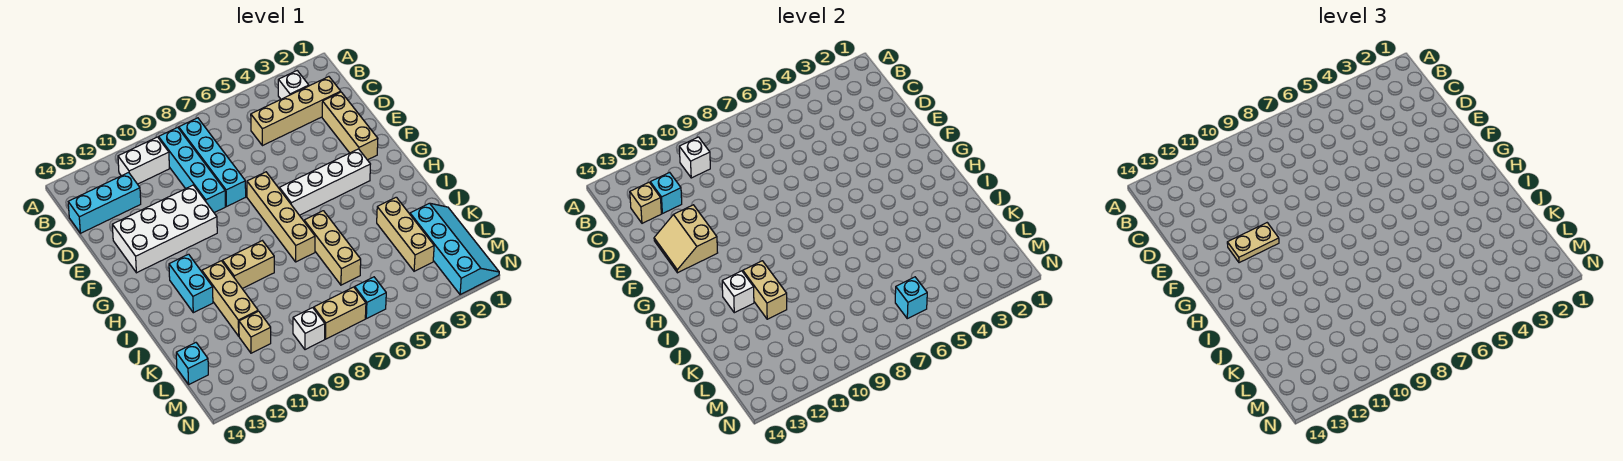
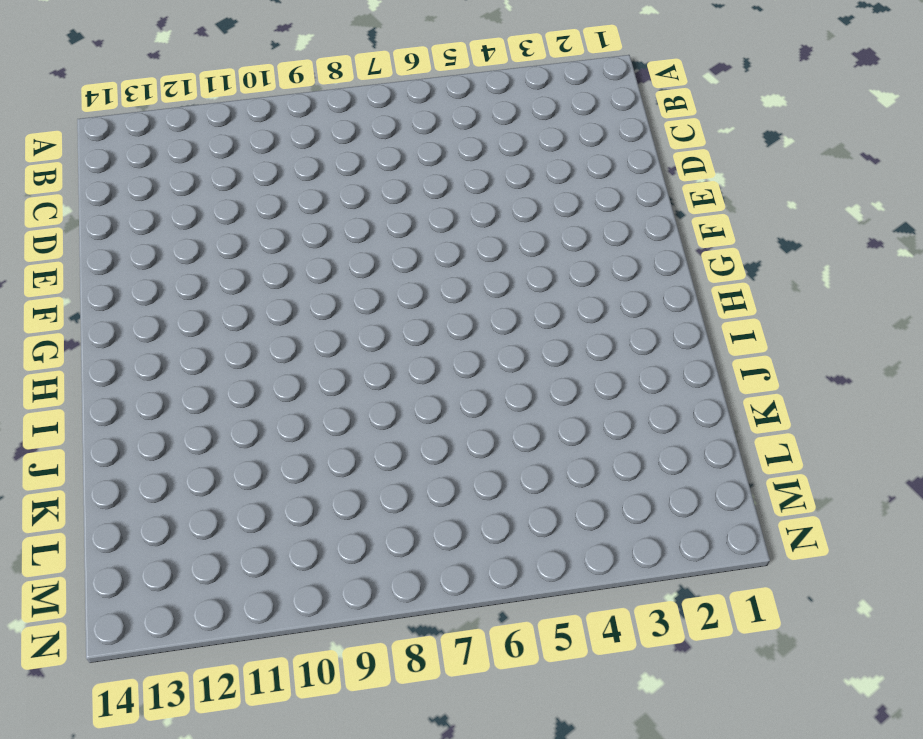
none -> white 1x1 brick [278,71,309,99]
none -> cyan 1x4 brick [179,118,246,207]
none -> cyan 1x4 brick [159,127,225,213]

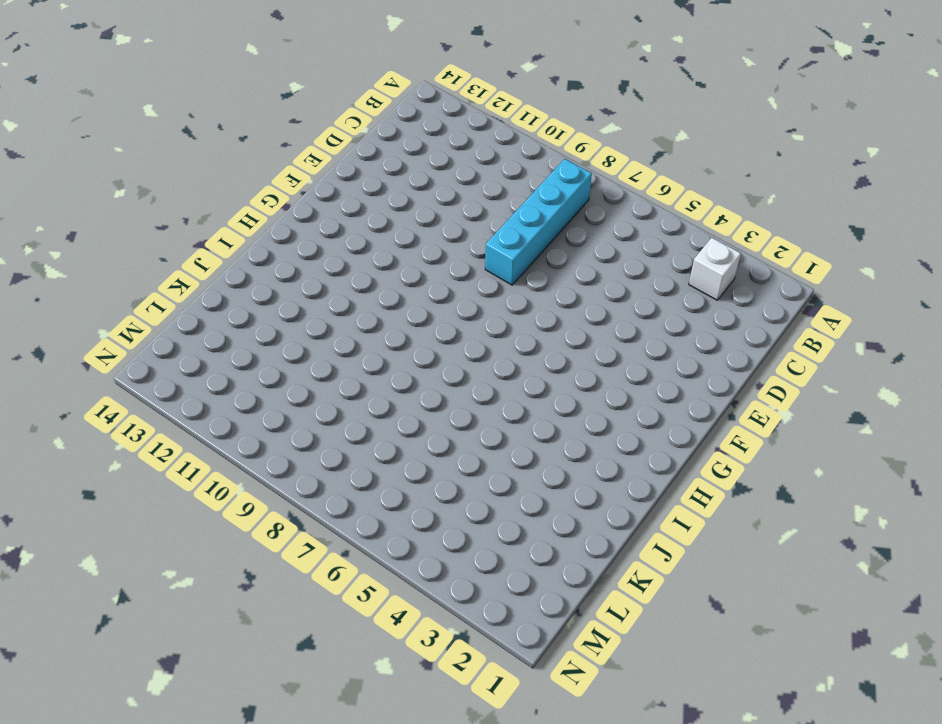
none -> cyan 1x4 brick [159,127,225,213]
none -> white 1x2 brick [118,137,169,184]
none -> tan 1x4 brick [251,77,341,146]

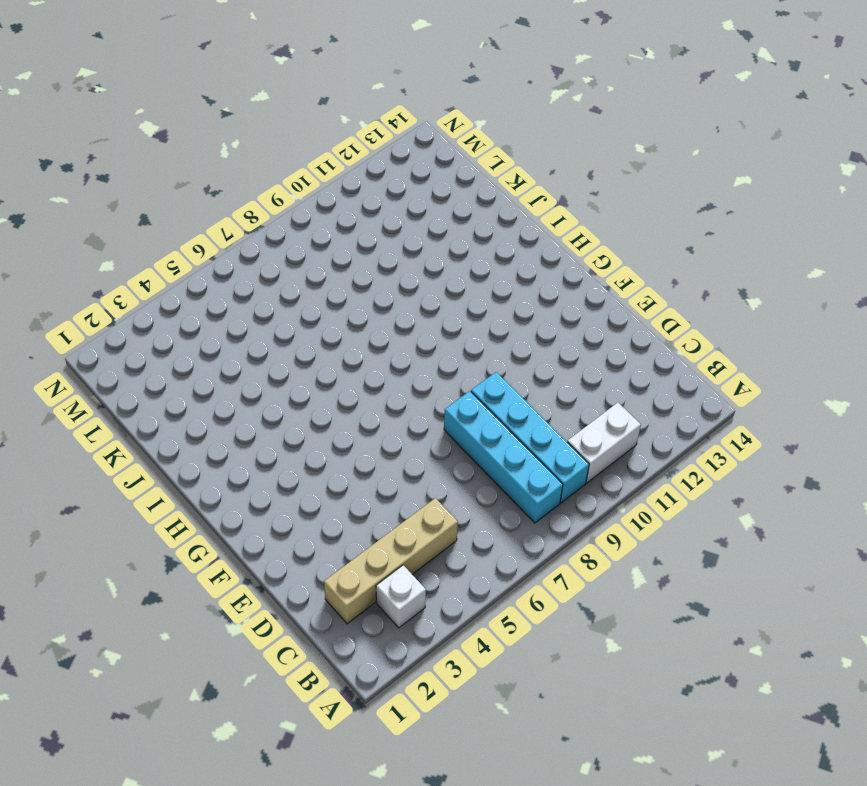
none -> cyan 1x3 brick [68,172,141,233]
none -> tan 1x3 brick [322,92,378,160]
none -> white 2x4 brick [112,185,217,273]

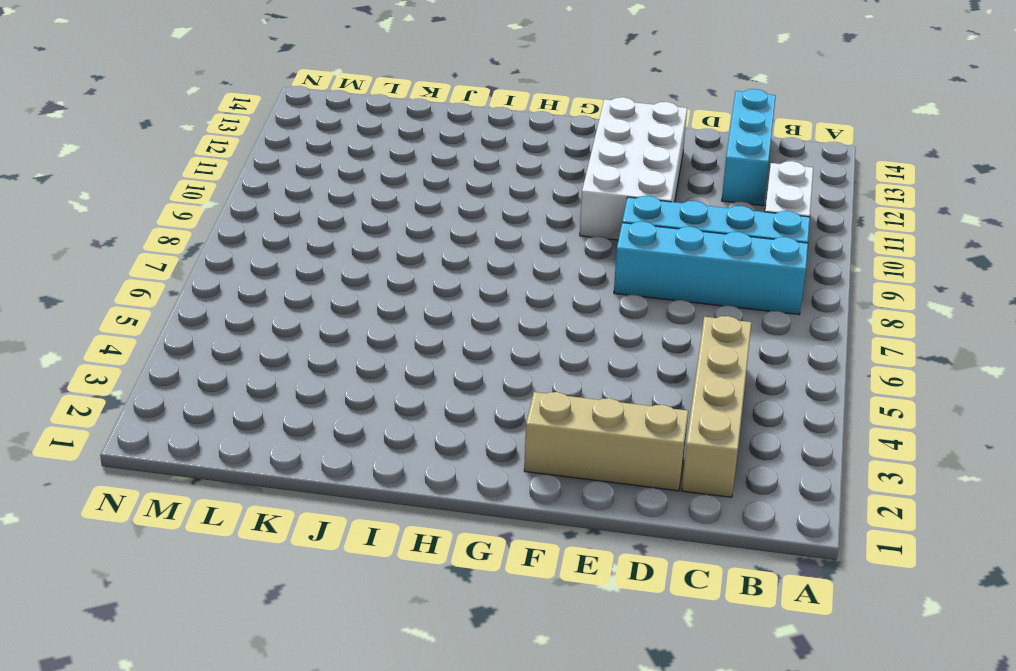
none -> white 1x1 brick [278,71,309,99]
none -> tan 1x4 brick [247,172,315,262]
none -> white 1x4 brick [279,149,370,215]

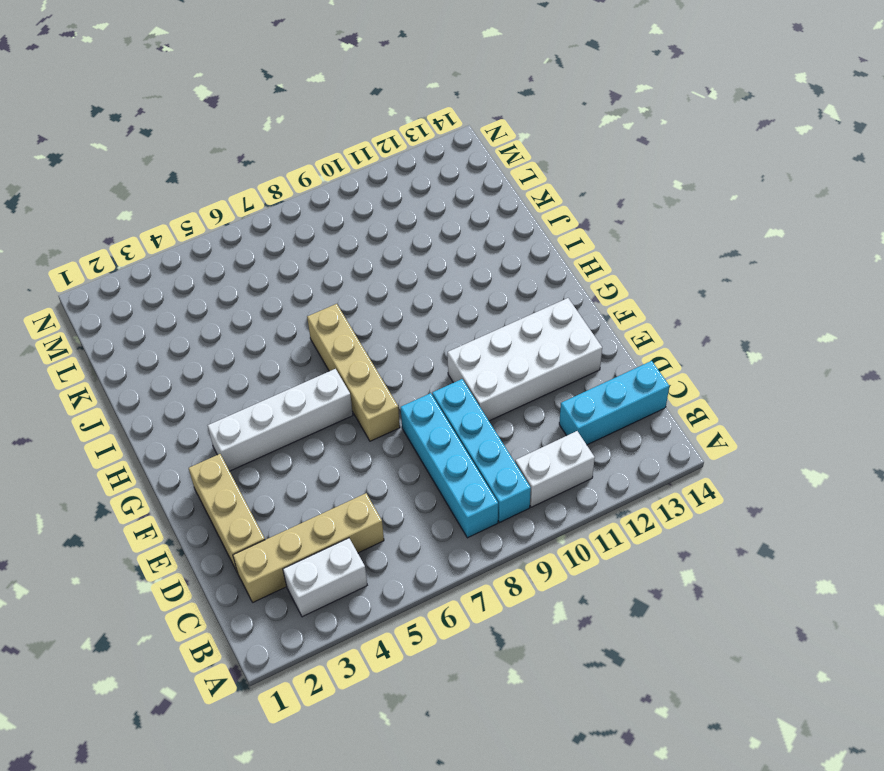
white 1x2 brick [283,538,367,617] -> white 1x1 brick [278,71,309,99]
none -> cyan 1x2 brick [169,254,213,313]
none -> tan 1x3 brick [304,211,361,285]
none -> tan 1x2 brick [223,241,274,289]

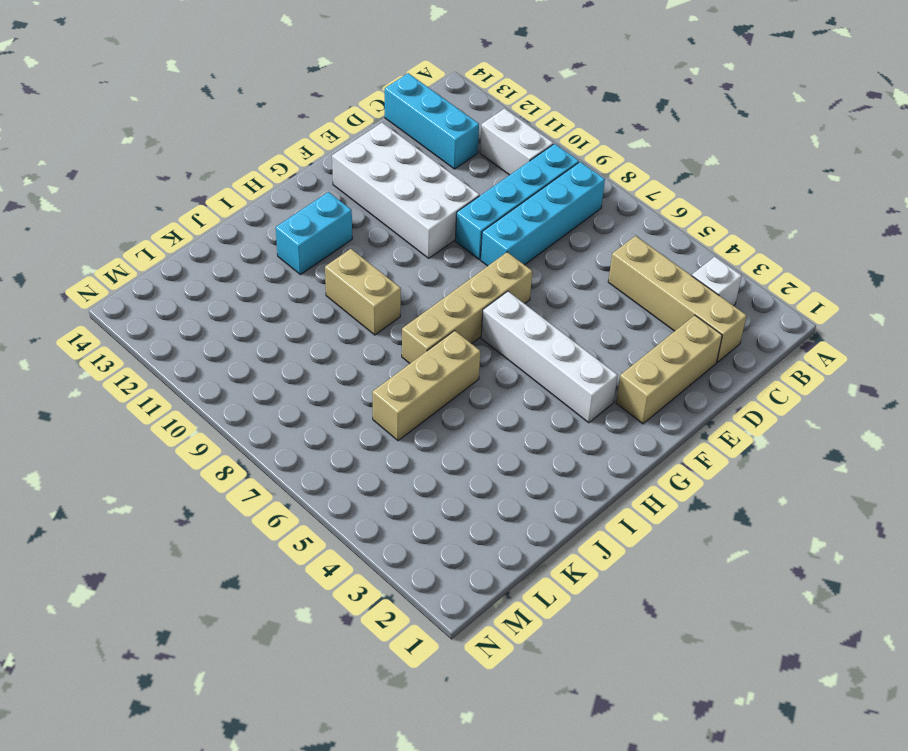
none -> tan 1x3 brick [202,261,258,336]
none -> tan 1x3 brick [377,197,434,271]
none -> cyan 2x4 slope [410,203,499,295]

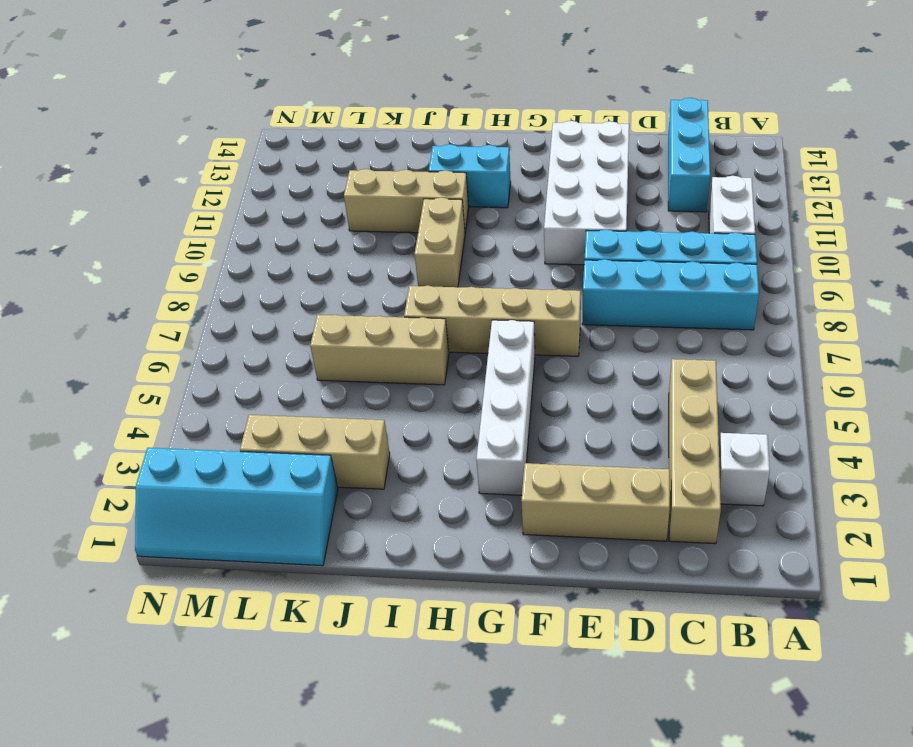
none -> tan 1x1 brick [239,311,271,353]
none -> cyan 1x1 brick [176,343,208,384]
none -> cyan 1x1 brick [355,277,386,319]

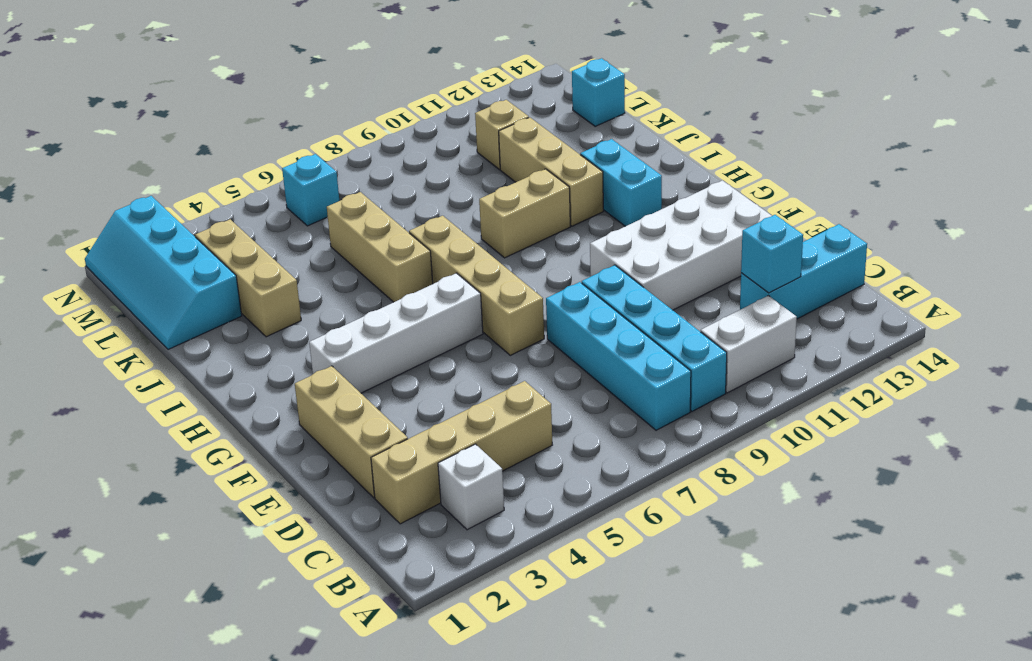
none -> tan 1x2 brick [314,287,366,339]
none -> white 1x1 brick [293,308,325,350]
none -> white 1x1 brick [679,137,710,178]

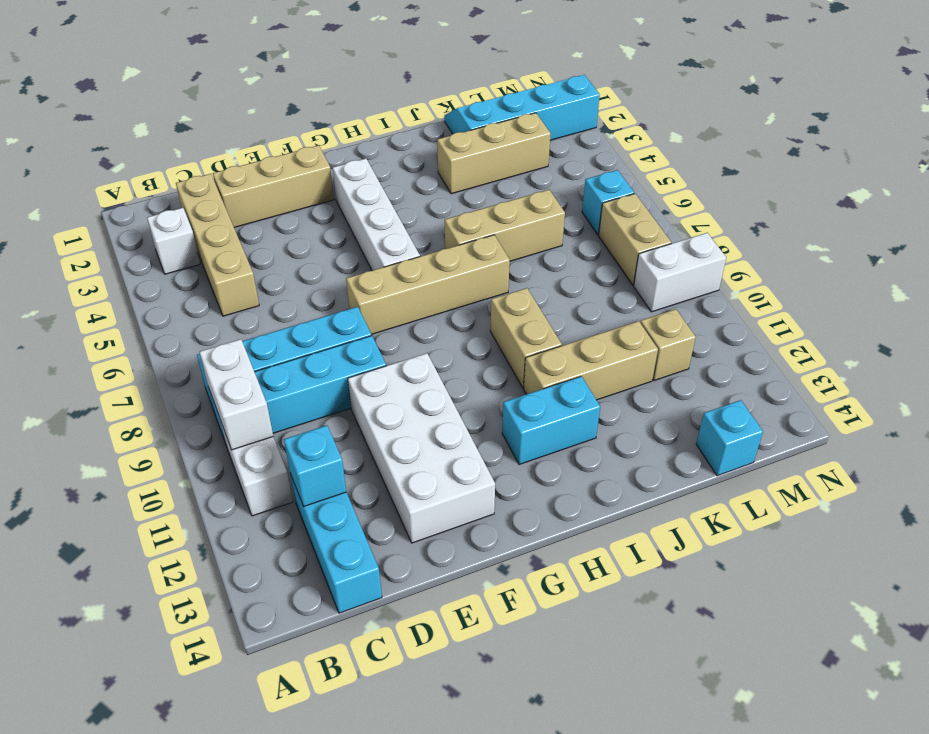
white 1x2 brick [200,339,273,450] -> white 1x1 brick [679,137,710,178]
white 1x2 brick [634,233,726,312] -> white 1x1 brick [293,308,325,350]
none -> tan 1x1 brick [630,183,661,223]
none -> tan 2x2 slope [654,205,718,273]
none -> tan 1x2 brick [743,261,787,319]

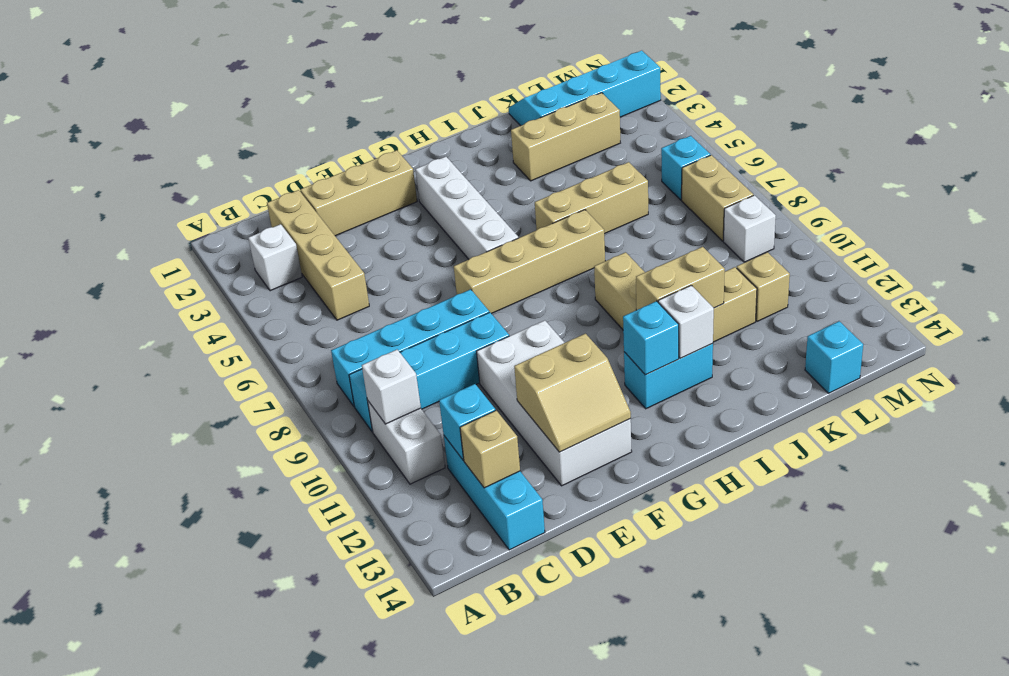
cyan 1x1 brick [623,301,679,375] -> cyan 1x1 brick moved to [895,277,927,319]
none -> tan 1x2 plate [1227,223,1279,263]

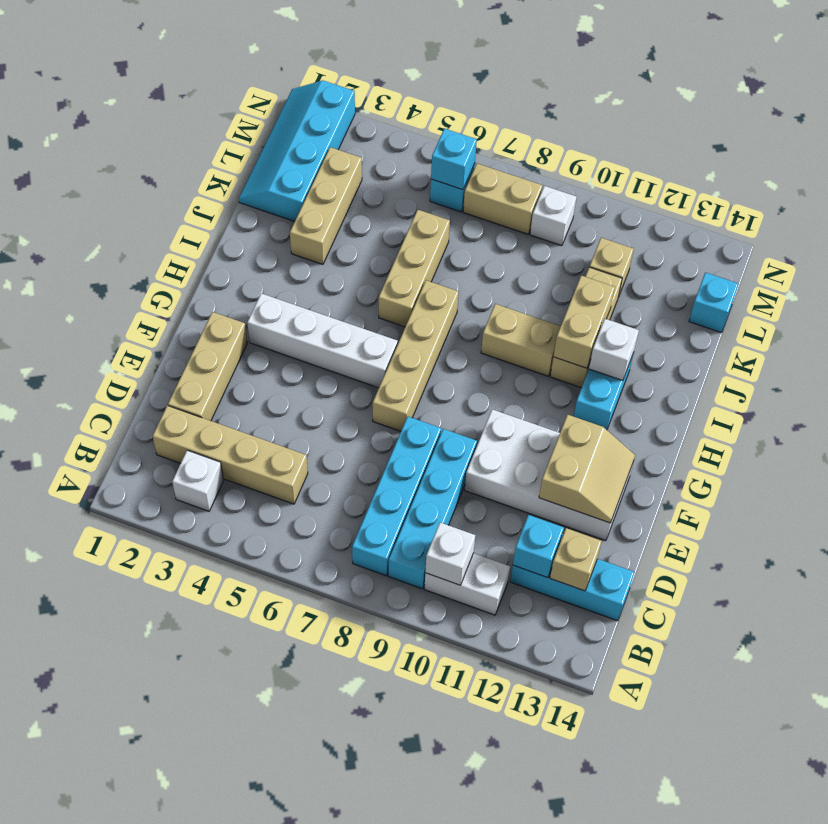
none -> tan 1x2 plate [1227,223,1279,263]

